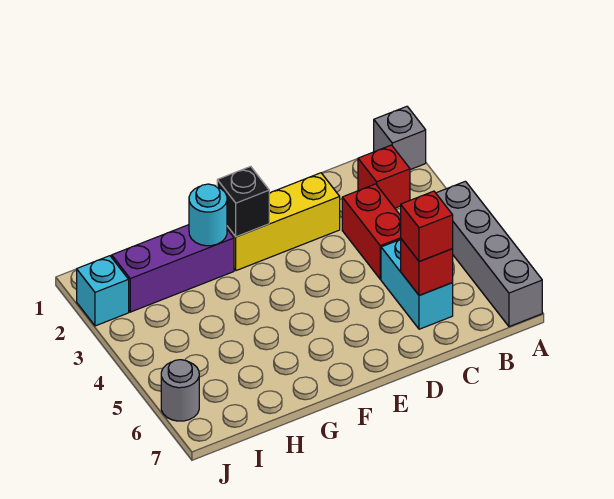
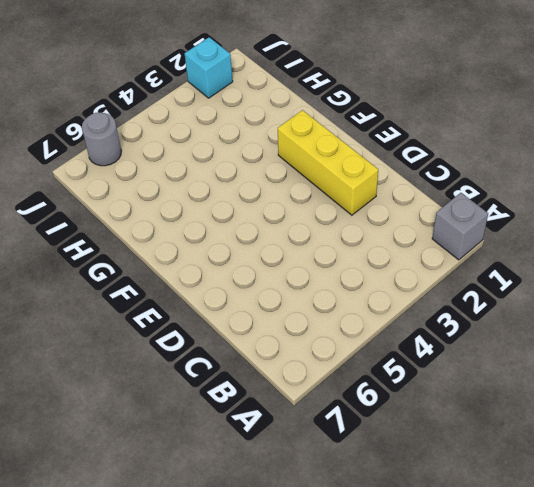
none -> grey 1x4 brick [436,181,542,327]
none -> red 1x1 brick [358,145,410,208]
none -> red 1x2 brick [342,184,401,279]

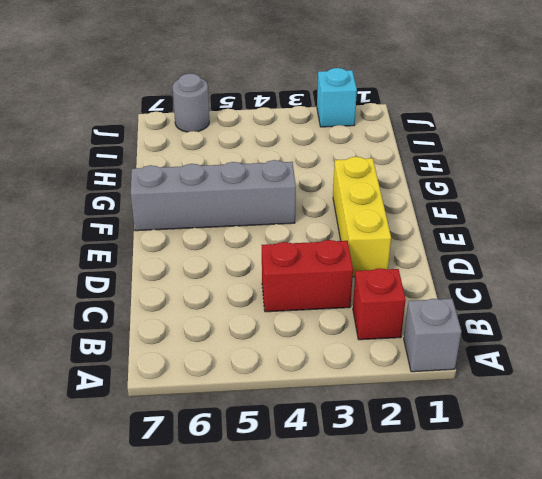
grey 1x4 brick [131,160,296,231] -> grey 1x4 brick moved to [436,181,542,327]
none -> cyan 1x2 brick [381,239,453,329]
none -> purple 1x3 brick [112,225,234,312]
none -> red 1x1 brick [401,239,453,295]

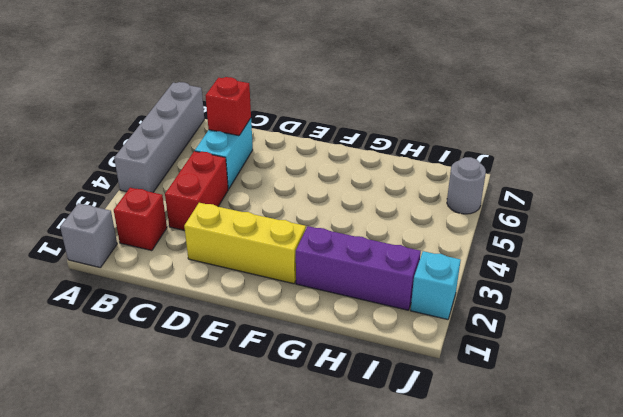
none -> black 1x1 brick [217,166,269,237]
none -> cyan 1x1 round brick [189,184,227,246]
none -> red 1x1 brick [401,191,453,262]

